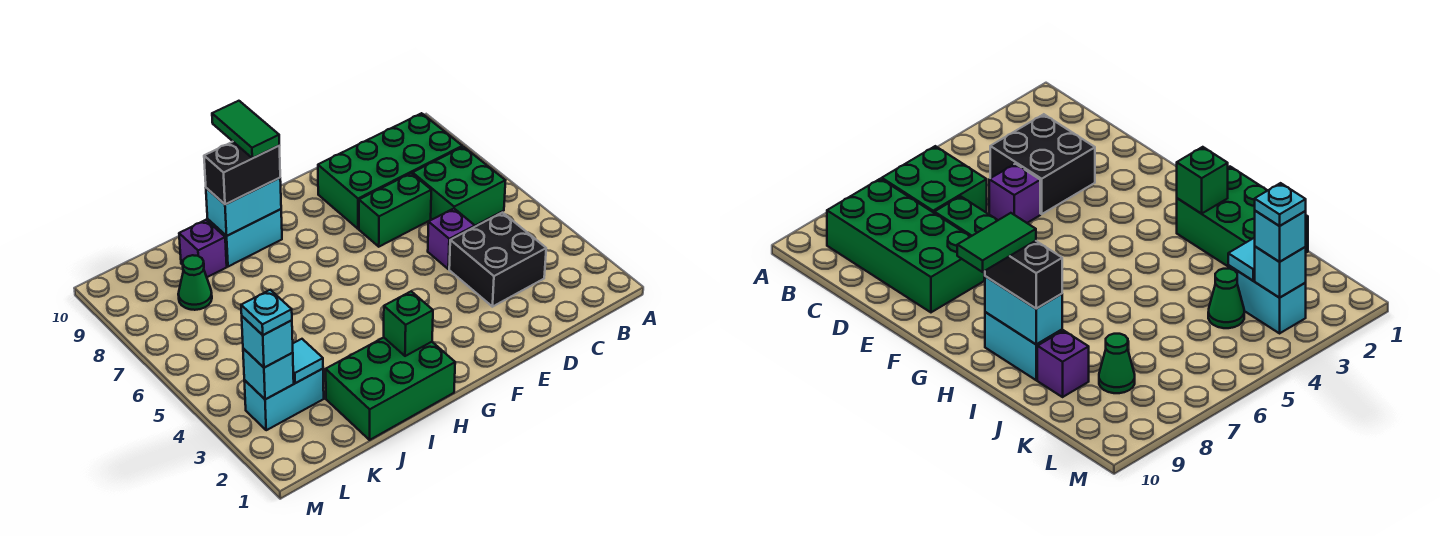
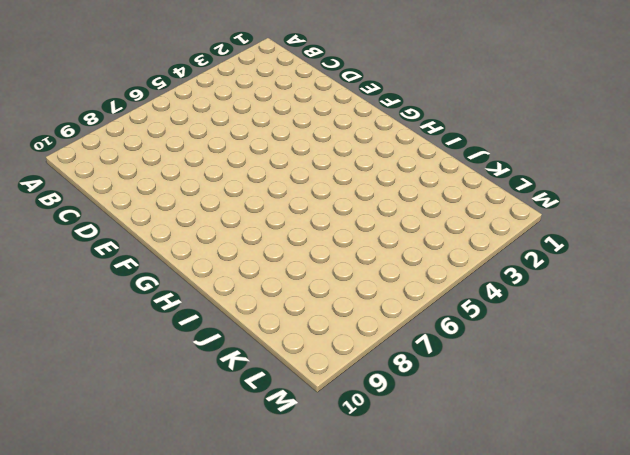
none -> green 2x2 brick [412,147,506,225]
none -> green 2x4 brick [318,113,462,229]
none -> black 2x2 brick [449,213,546,307]

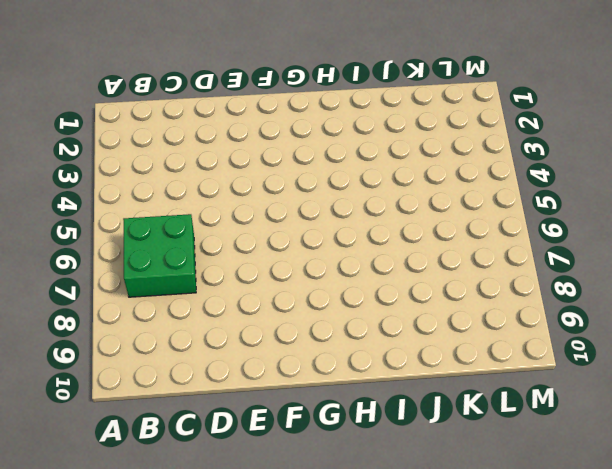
none -> green 2x4 brick [318,113,462,229]
none -> black 2x2 brick [449,213,546,307]
none -> purple 1x1 brick [428,209,475,269]

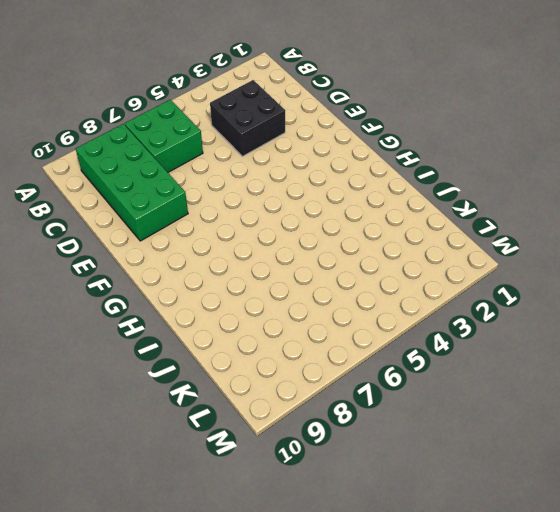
none -> purple 1x1 brick [428,209,475,269]
none -> green 1x2 brick [359,173,431,247]
none -> green 2x3 brick [326,337,455,440]

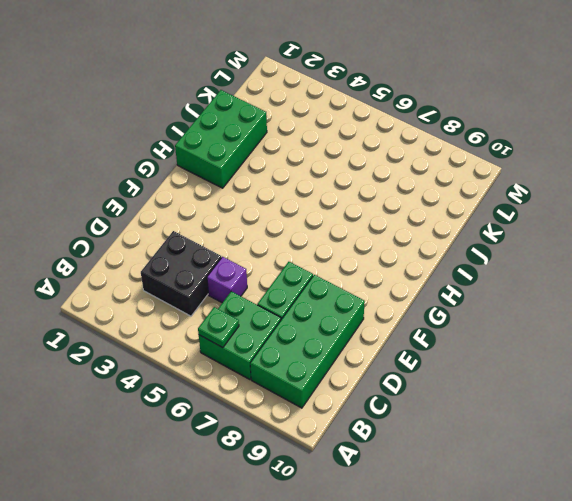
green 1x1 plate [198,307,239,348] -> none
none -> cyan 1x2 brick [208,209,282,267]
none -> purple 1x1 brick [179,220,227,277]
none -> cyan 1x2 brick [244,369,324,430]

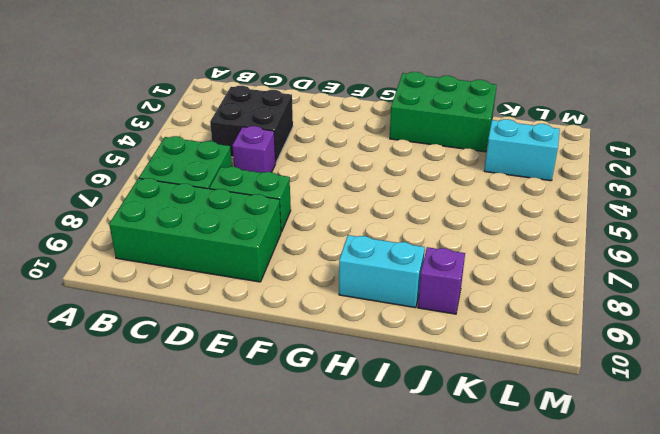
none -> green 1x1 cone [1208,269,1244,328]
none -> green 1x1 cone [178,255,212,310]
none -> green 1x1 brick [384,291,433,356]

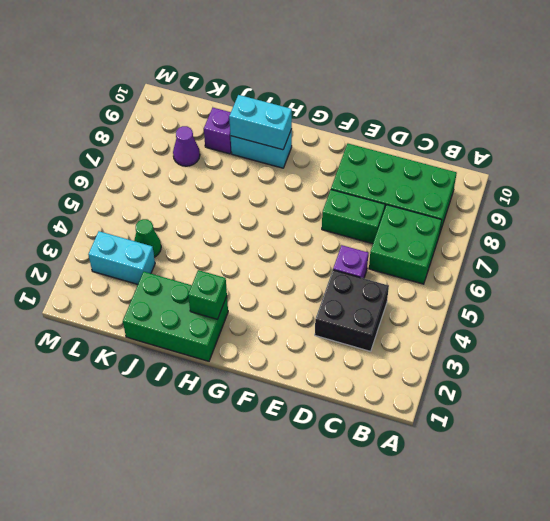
purple 1x1 cone [173,126,200,166] -> green 1x1 cone [178,255,212,310]
none -> cyan 1x1 tile [293,339,323,383]
none -> cyan 1x1 brick [243,348,294,400]
none -> black 1x2 brick [204,142,280,204]

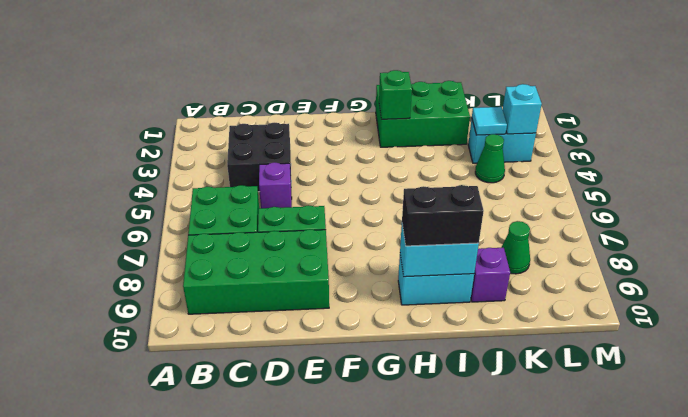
none -> cyan 1x1 brick [242,316,293,368]
none -> green 1x2 tile [212,101,279,158]
none -> cyan 1x1 plate [241,290,292,335]

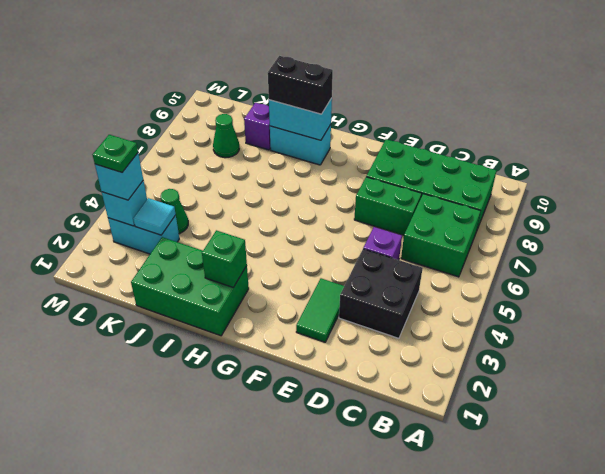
green 1x2 tile [296,278,344,342] -> green 1x2 tile moved to [212,101,279,158]
green 1x1 plate [93,135,138,172] -> cyan 1x1 plate [241,290,292,335]

